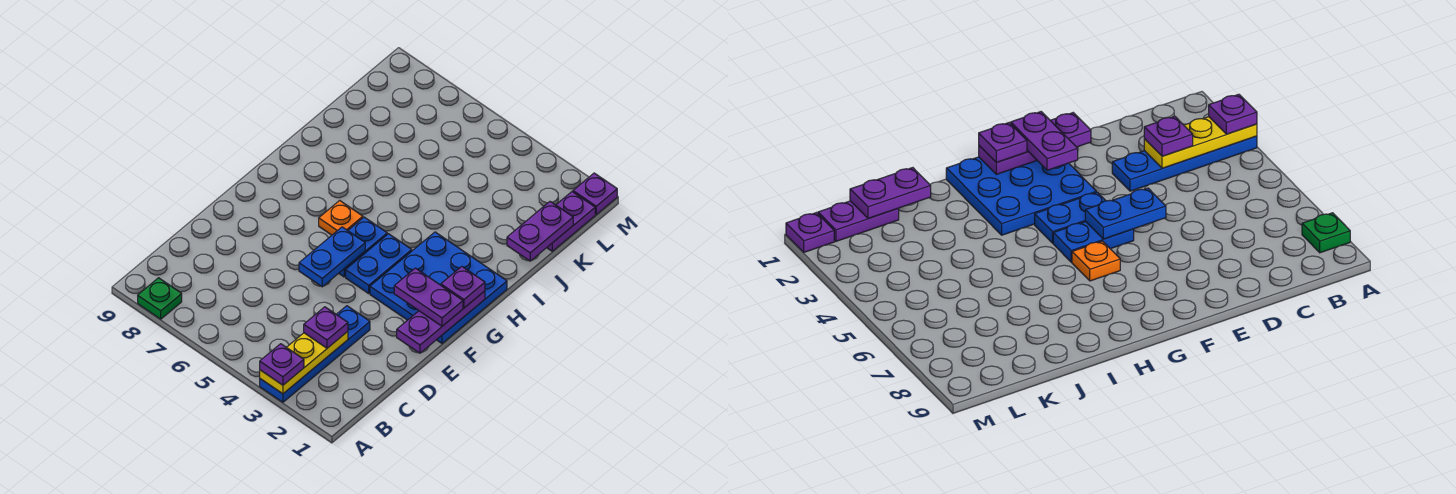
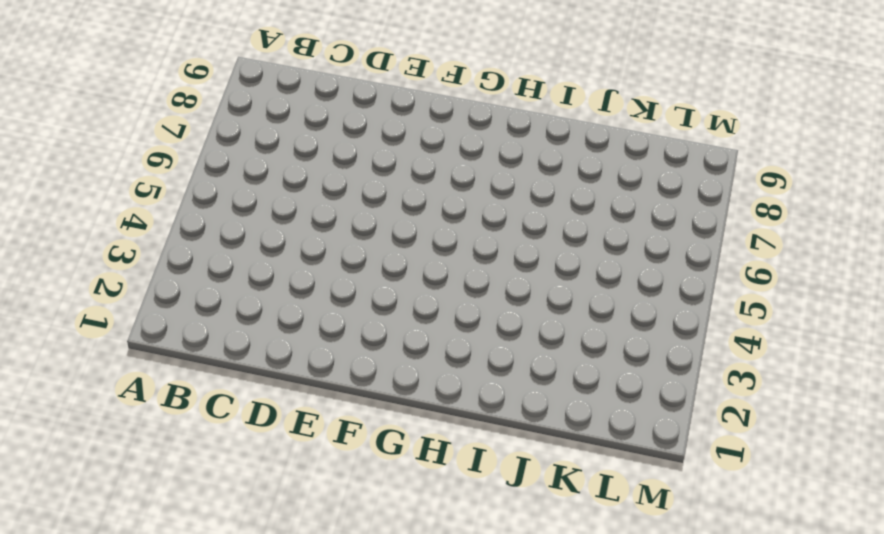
none -> blue 1x4 plate [260,306,370,402]
none -> green 1x1 plate [138,278,182,319]
none -> blue 3x3 plate [370,232,507,343]

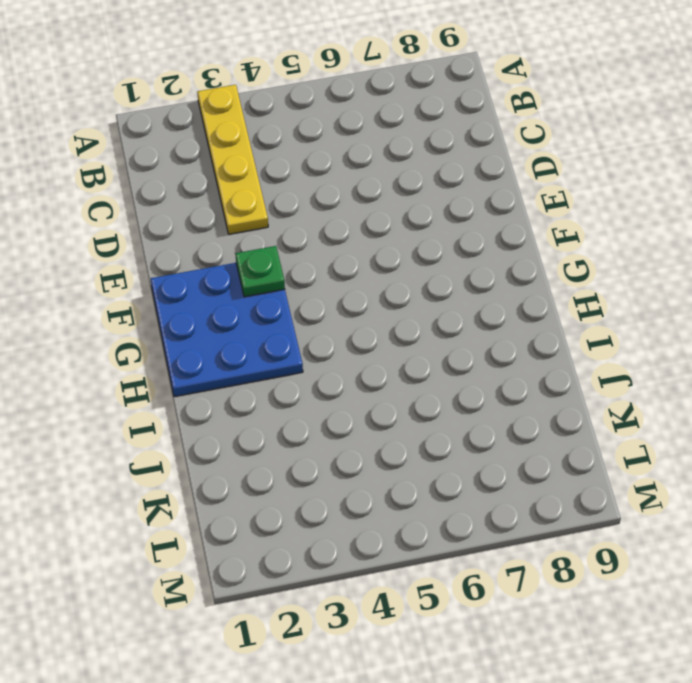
yellow 1x4 plate [197,85,268,234] -> blue 1x4 plate [260,306,370,402]
green 1x1 plate [236,246,285,297] -> green 1x1 plate moved to [138,278,182,319]
none -> blue 1x2 plate [346,234,412,293]
none -> blue 1x2 plate [339,217,387,277]
none -> orange 1x1 plate [319,201,363,235]

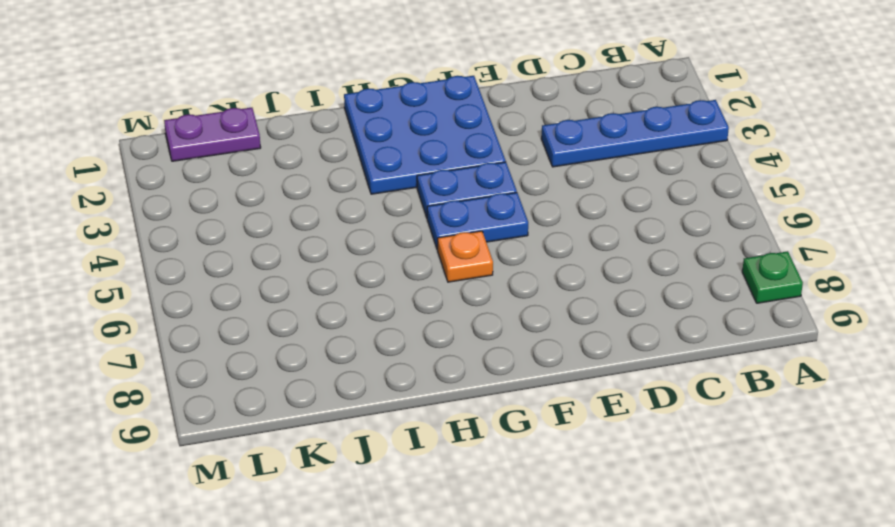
none -> purple 1x1 plate [573,173,617,214]
none -> yellow 1x3 plate [260,331,348,394]
none -> purple 1x3 plate [397,291,485,353]

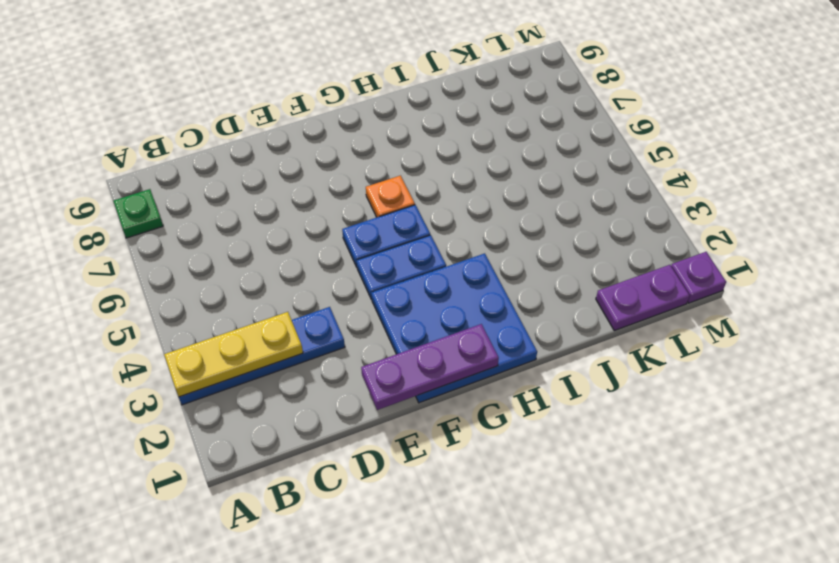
none -> blue 1x2 plate [299,227,365,287]
none -> purple 1x2 plate [507,202,573,261]
none -> purple 1x1 plate [260,344,304,385]

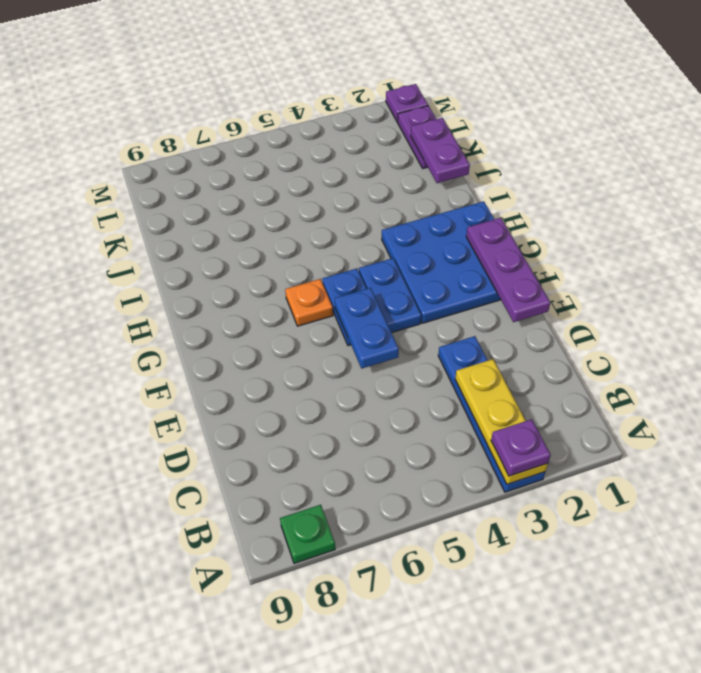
none -> purple 1x1 plate [304,307,348,348]
none -> purple 1x2 plate [394,268,463,326]
none -> purple 1x1 plate [441,267,485,308]

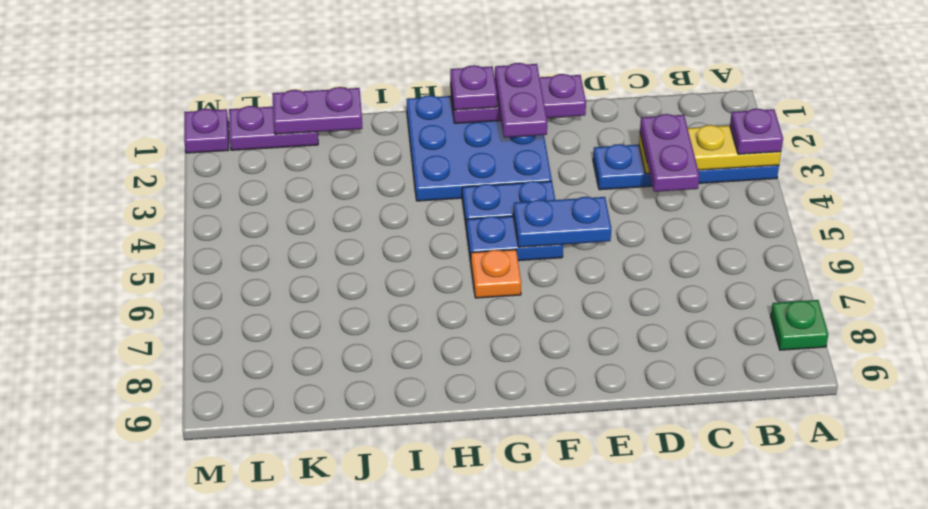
purple 1x2 plate [640,114,699,192] -> purple 1x1 plate [304,307,348,348]

